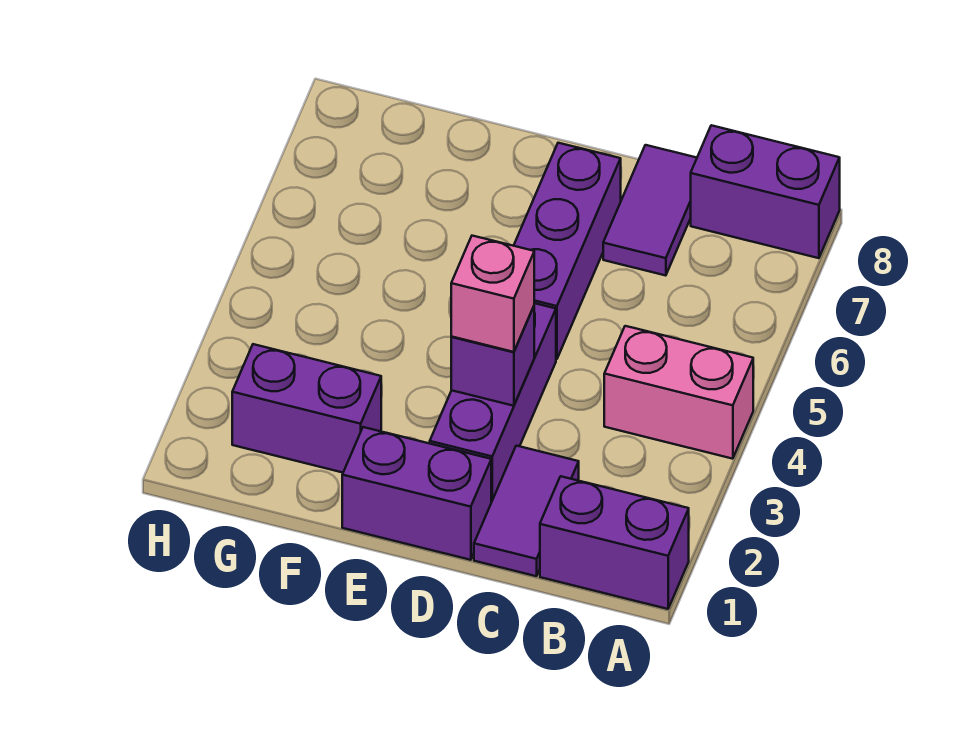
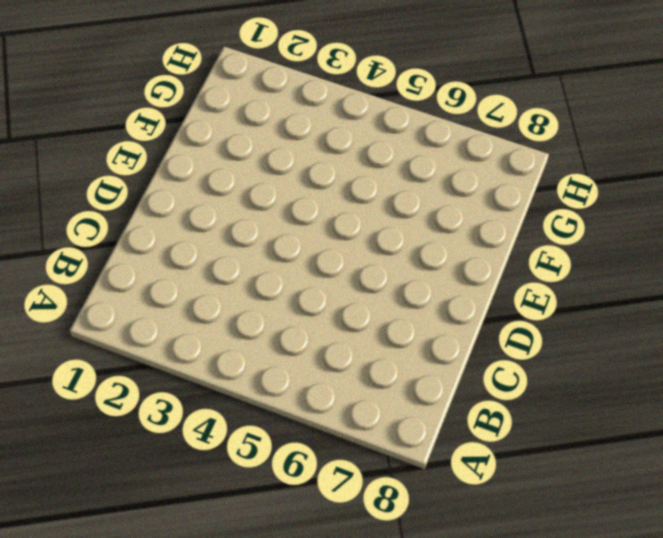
none -> purple 1x2 brick [540,476,689,609]
none -> pink 1x2 brick [604,326,753,459]

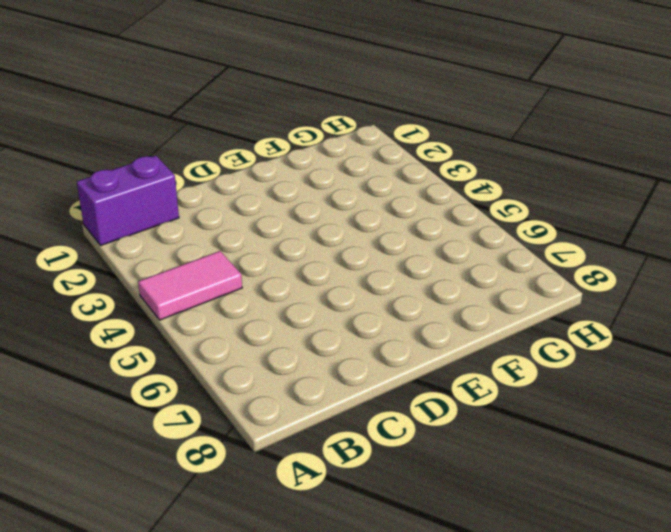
pink 1x2 tile [138,251,242,320] -> pink 1x2 brick [604,326,753,459]
none -> purple 1x2 brick [691,125,840,258]
none -> purple 1x2 tile [474,446,579,576]

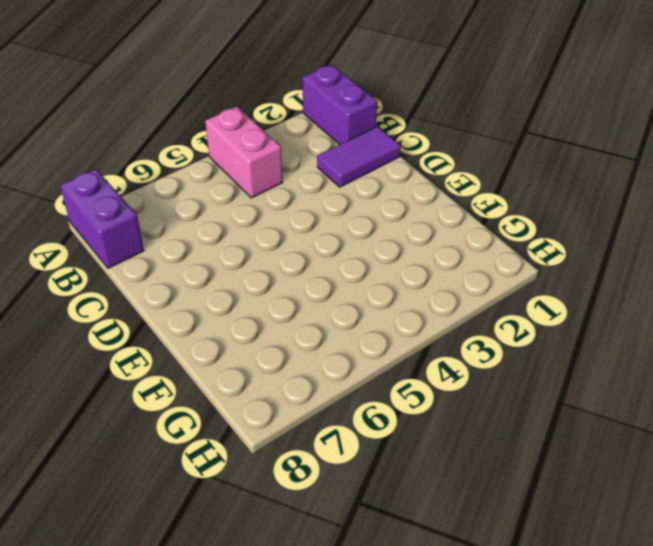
none -> purple 1x2 tile [603,145,697,276]
none -> purple 1x2 brick [342,427,491,560]

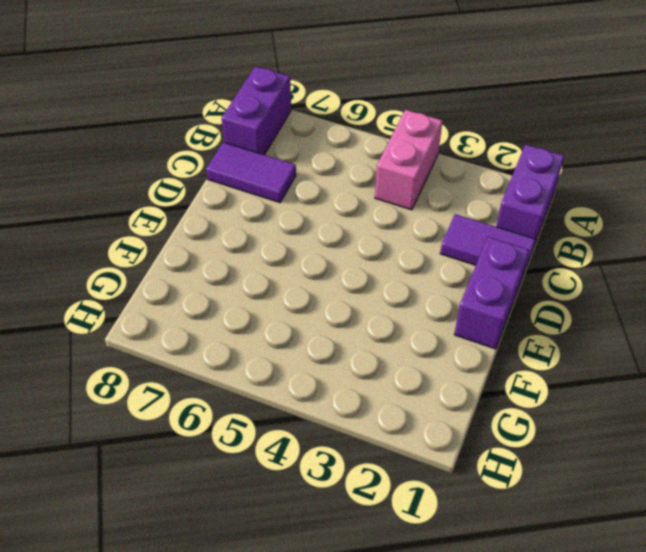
none -> purple 1x3 brick [430,303,556,502]
none -> purple 1x3 brick [514,143,621,359]

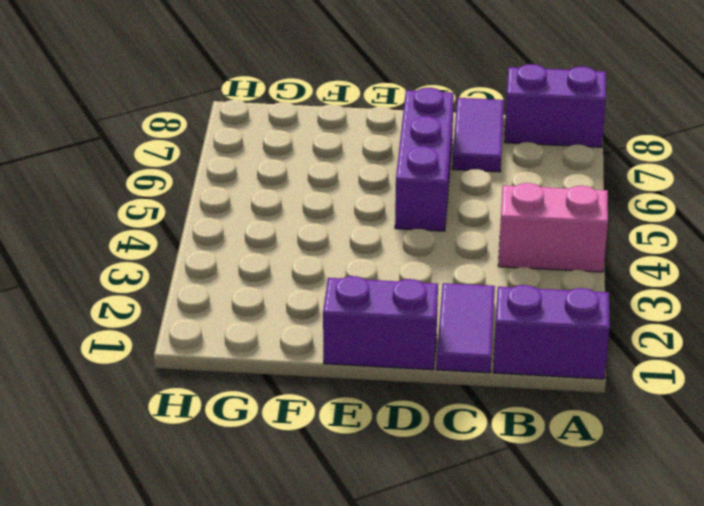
none -> purple 1x3 brick [430,303,556,502]
none -> purple 1x2 brick [232,344,381,473]

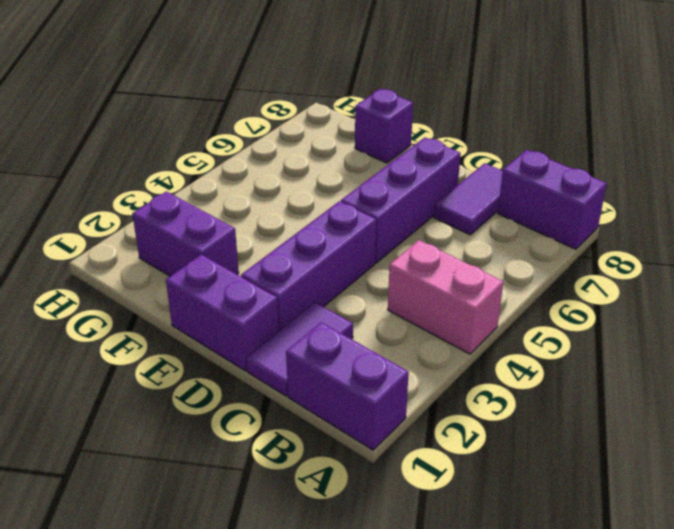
purple 1x1 brick [355,89,413,163] -> purple 1x1 brick moved to [451,307,534,406]
none -> pink 1x1 brick [451,236,534,352]

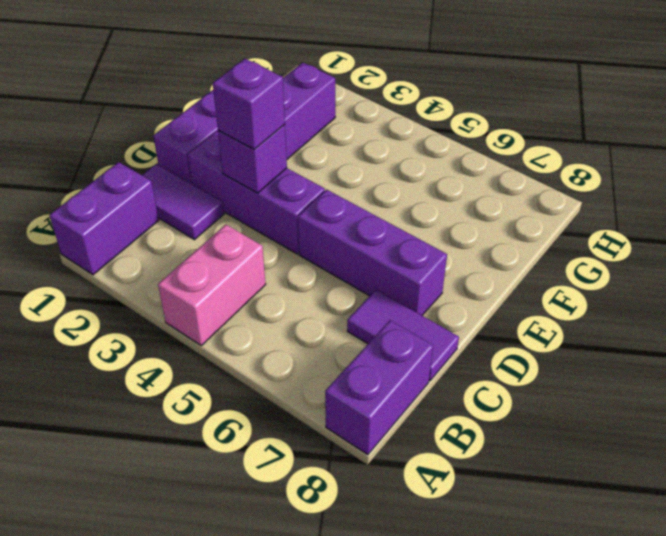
purple 1x1 brick [213,59,285,150] -> pink 1x1 brick [451,236,534,352]

